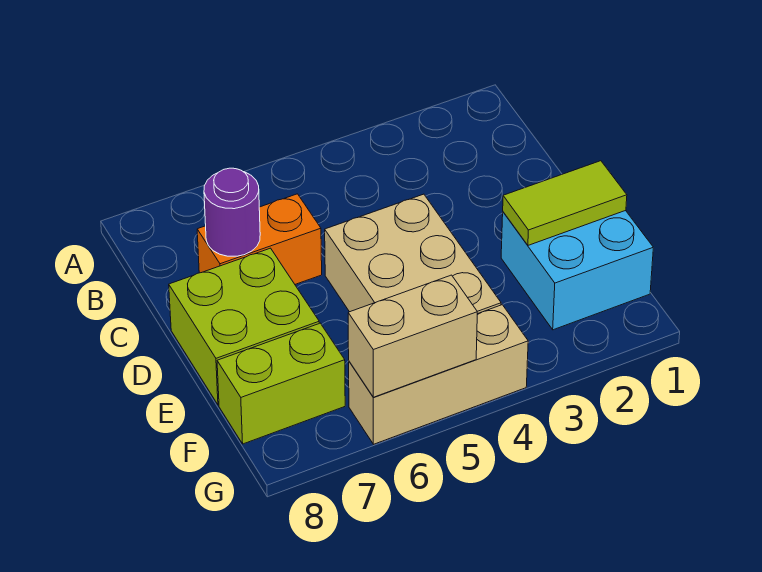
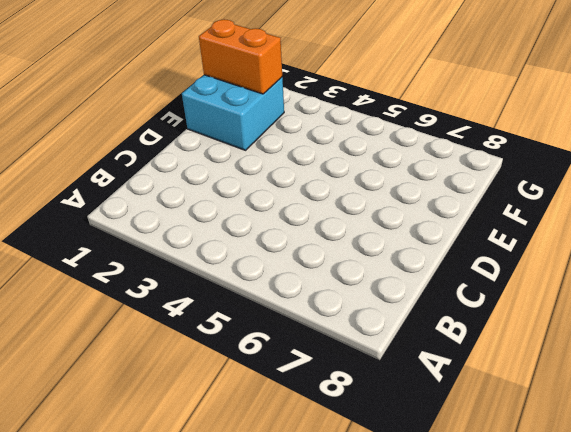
orange 1x2 brick [199,19,282,94] -> orange 1x2 brick moved to [197,194,322,284]
none -> tan 2x3 brick [325,194,501,314]
none -> lime 2x2 brick [169,248,319,405]

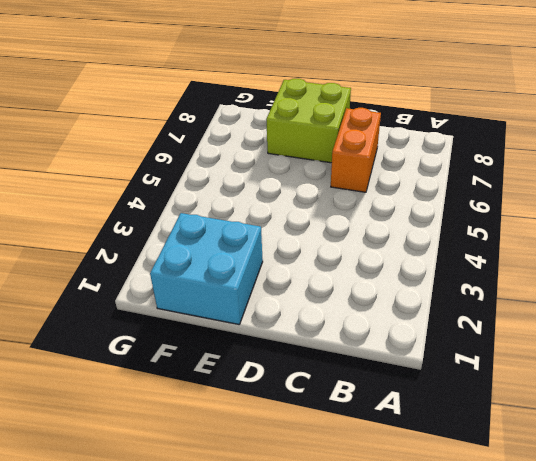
none -> tan 2x3 brick [325,194,501,314]
none -> lime 1x2 brick [217,323,345,444]

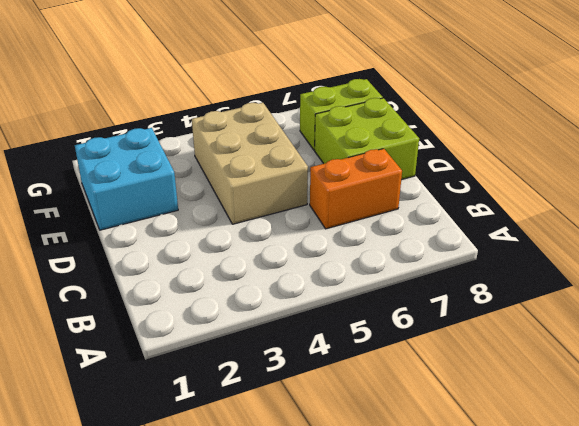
none -> tan 1x3 brick [349,305,528,444]
none -> purple 1x1 round brick [204,168,260,256]

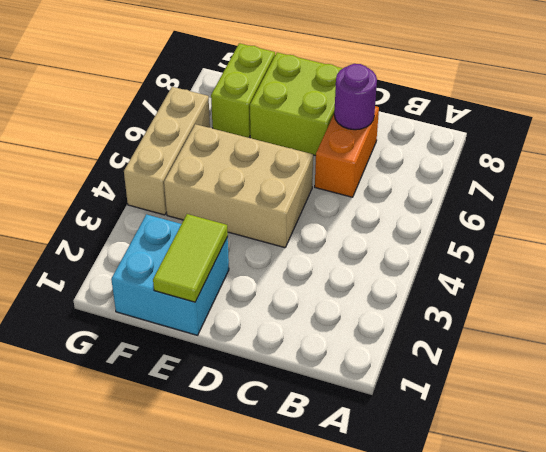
none -> tan 1x2 brick [348,275,477,397]

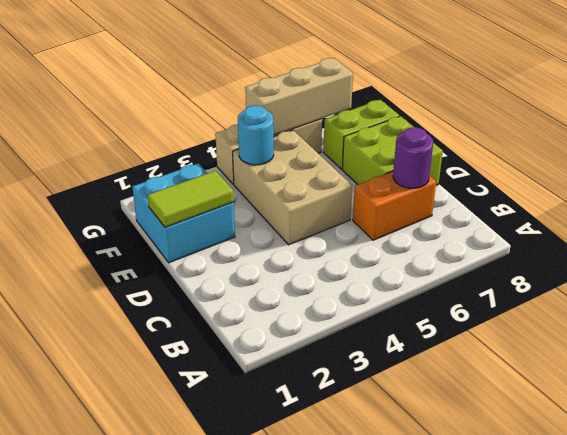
cyan 1x1 round brick [238,105,274,165] -> none
tan 1x3 brick [245,58,353,135] -> tan 1x2 brick [348,275,477,397]

